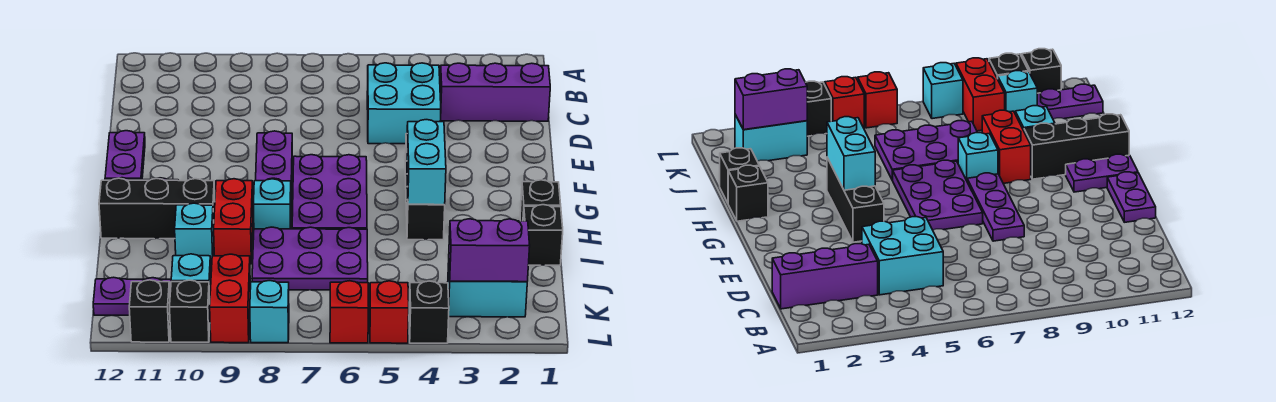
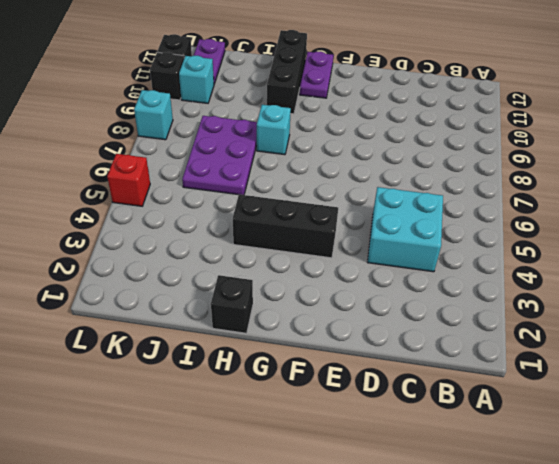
none -> purple 1x3 brick [440,63,550,121]
none -> purple 1x3 plate [256,131,292,190]
none -> purple 1x2 plate [105,131,145,180]

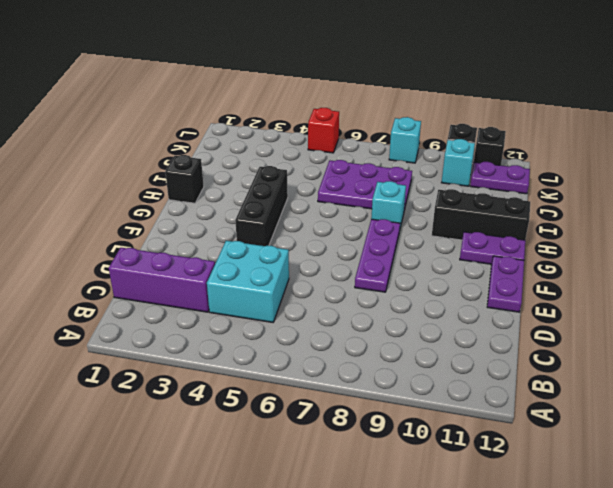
none -> purple 2x3 plate [292,155,367,229]
none -> red 1x2 brick [214,179,253,264]
none -> black 1x1 brick [523,205,563,265]

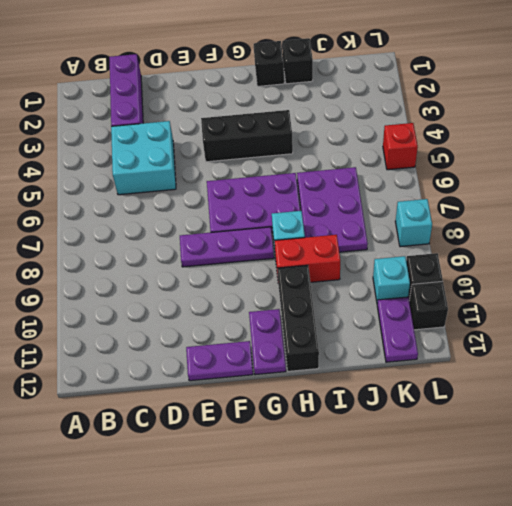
none -> cyan 1x1 brick [175,203,214,264]
none -> cyan 1x2 brick [448,263,527,317]
none -> red 1x2 brick [210,254,250,343]

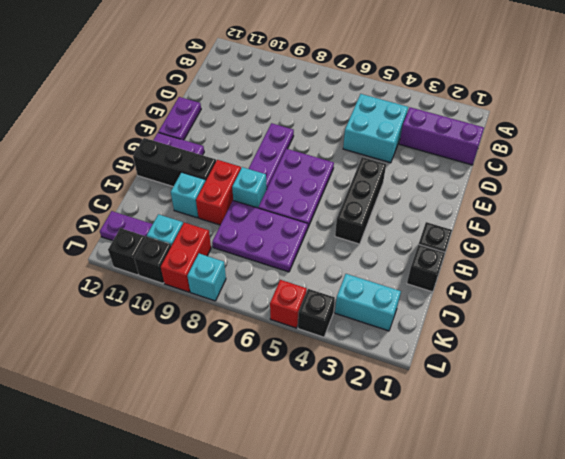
none -> red 1x1 brick [330,281,369,343]
none -> cyan 1x2 brick [407,120,446,205]
none -> purple 1x2 brick [449,219,530,282]

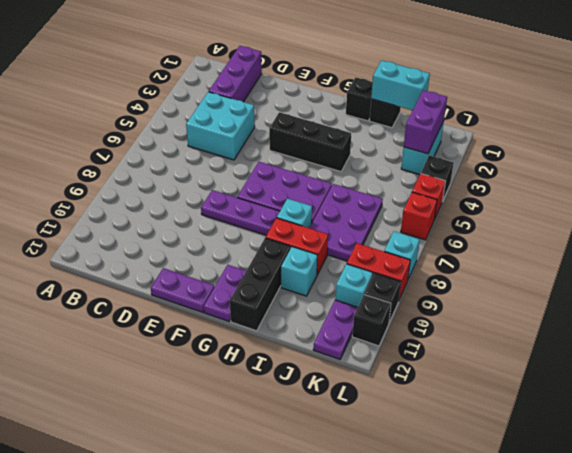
cyan 1x2 brick [371,60,430,110] -> cyan 1x2 brick moved to [407,120,446,205]

